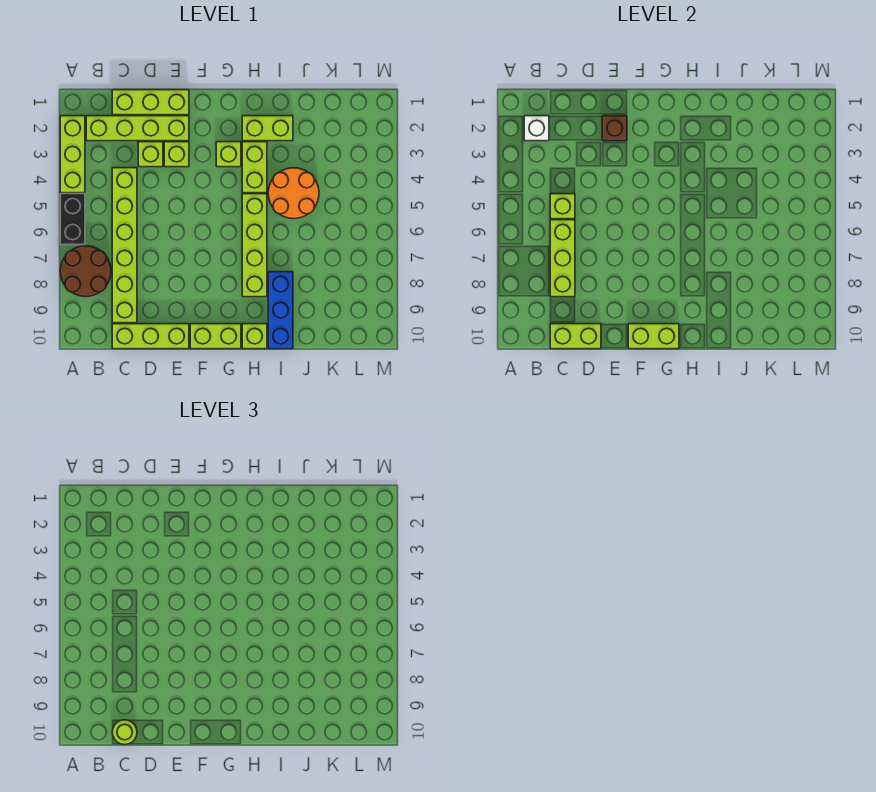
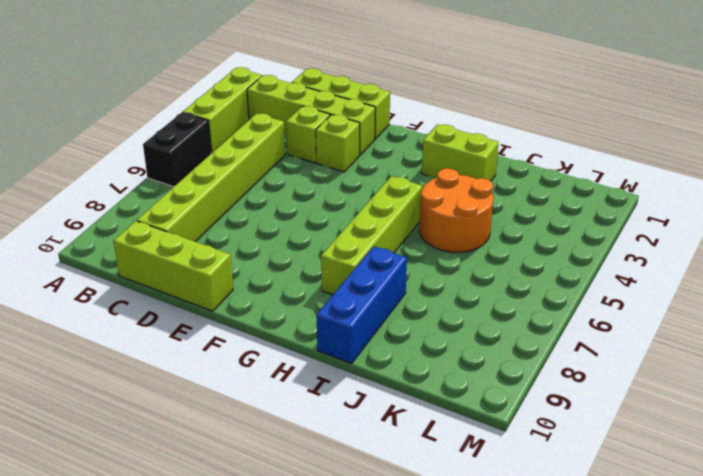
none -> brown 2x2 round brick [60,246,111,297]
none -> lime 1x2 brick [190,324,241,349]
none -> lime 1x1 brick [216,142,241,167]

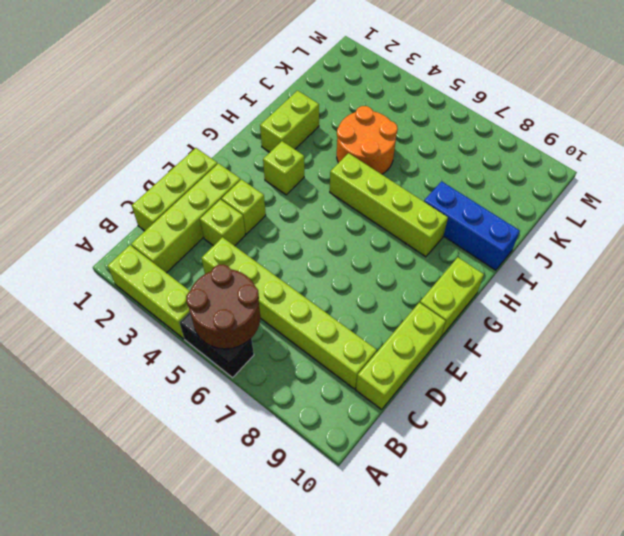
brown 2x2 round brick [186,264,260,349] -> brown 2x2 round brick moved to [60,246,111,297]
none -> lime 1x2 brick [242,142,267,193]
none -> lime 1x1 brick [242,324,267,349]
none -> white 1x1 brick [524,116,549,141]

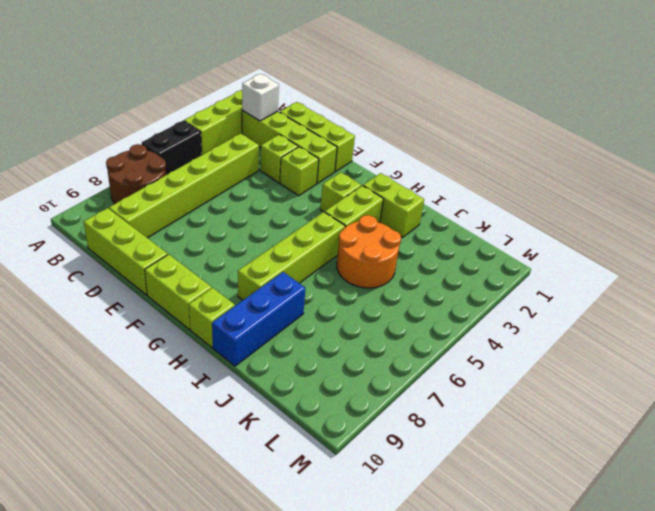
none -> lime 1x1 brick [550,194,575,219]
none -> lime 1x3 brick [550,220,575,297]
none -> lime 1x2 brick [550,324,601,349]

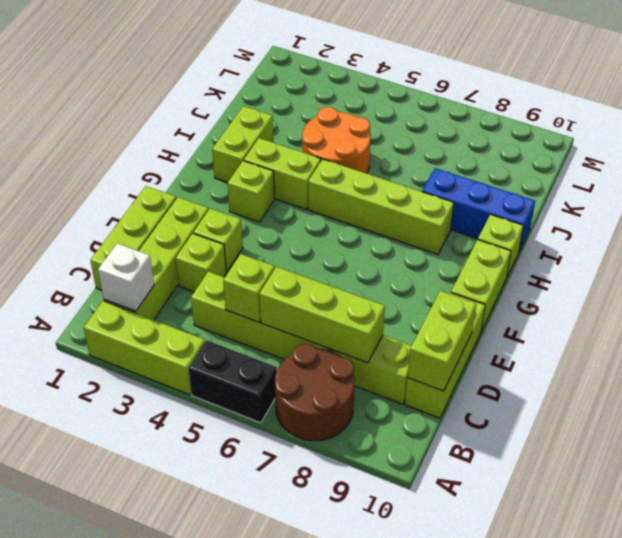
none -> brown 1x1 brick [602,116,627,141]
none -> lime 1x2 brick [628,324,679,349]
none -> lime 1x1 round brick [112,720,137,745]

